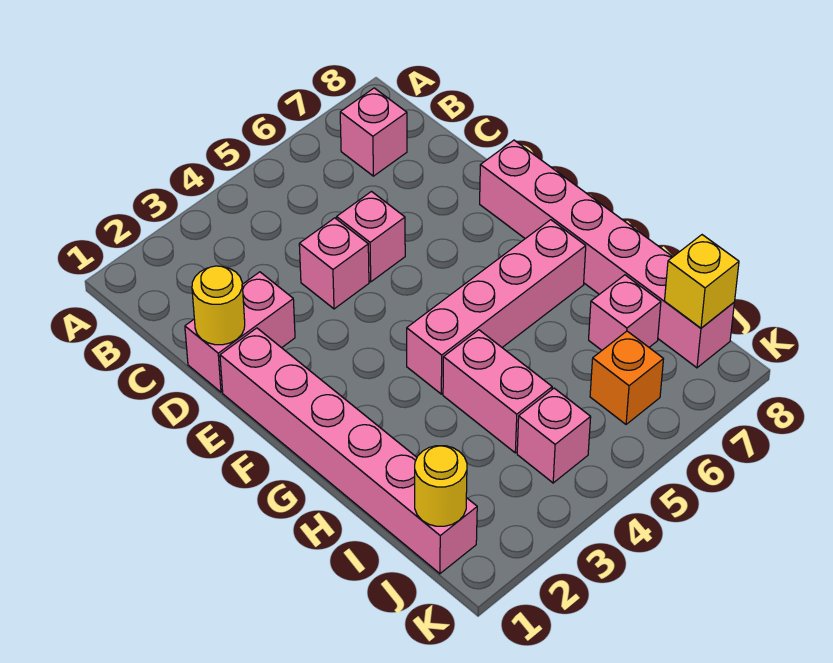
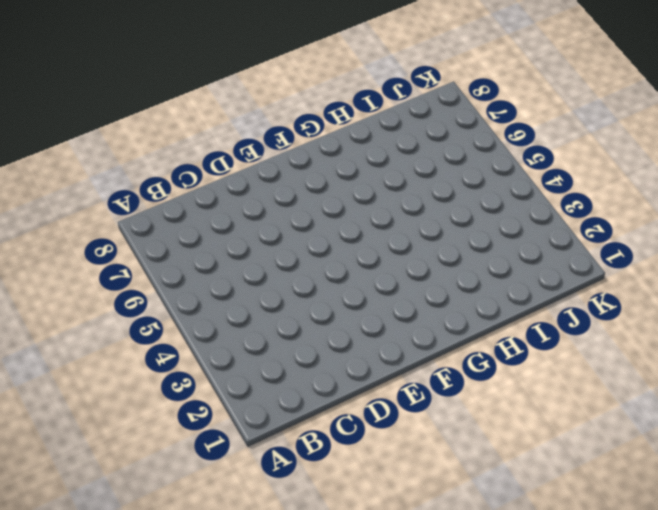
none -> pink 1x1 brick [340,88,407,176]
none -> pink 1x2 brick [185,272,295,392]
none -> pink 1x1 brick [299,218,369,309]

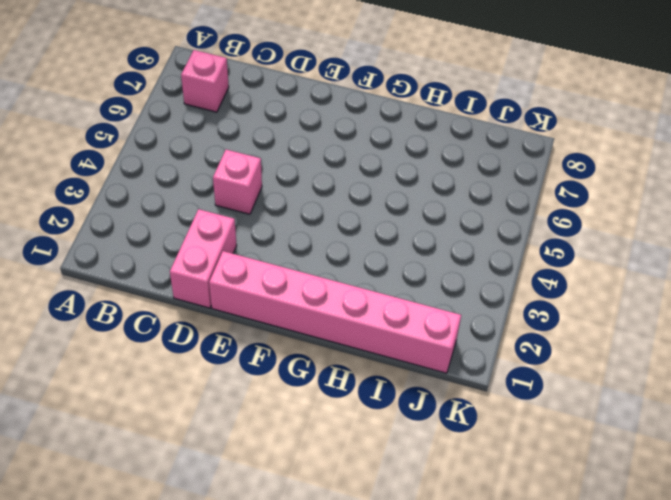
none -> pink 1x1 brick [337,192,405,282]
none -> pink 1x6 brick [480,140,734,368]
none -> pink 1x4 brick [407,220,586,394]

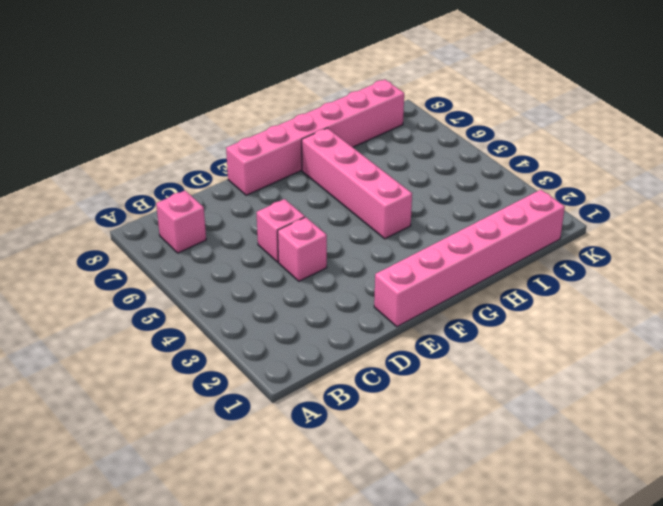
none -> pink 1x2 brick [185,272,295,392]
none -> pink 1x2 brick [443,330,552,453]
none -> pink 1x1 brick [589,275,661,350]

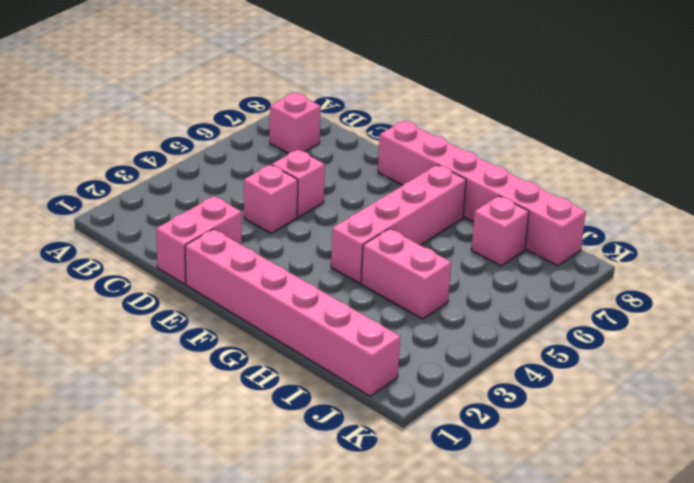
none -> pink 1x1 brick [517,388,591,483]
none -> orange 1x1 brick [590,331,663,424]
none -> yellow 1x1 round brick [192,266,245,345]

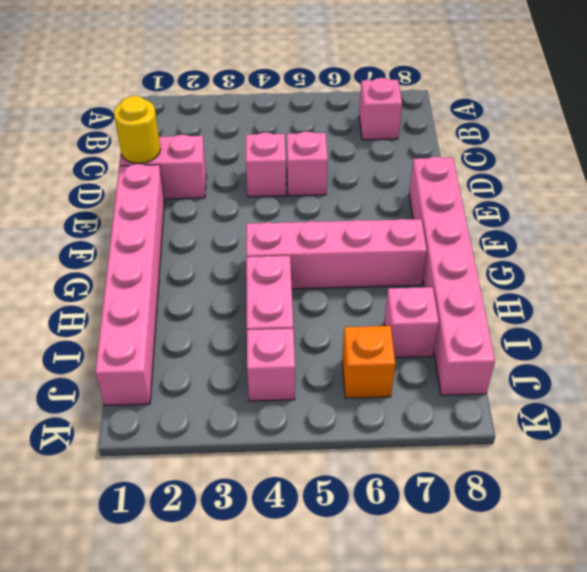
none -> yellow 1x1 round brick [415,446,467,526]
none -> yellow 1x1 brick [665,235,739,328]

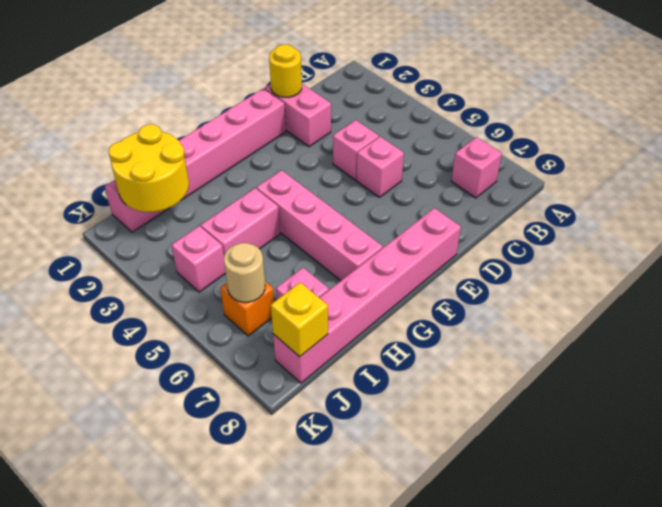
yellow 2x2 round brick [108,124,189,212] -> yellow 1x1 round brick [415,446,467,526]
tan 1x1 round brick [224,243,265,302] -> none

